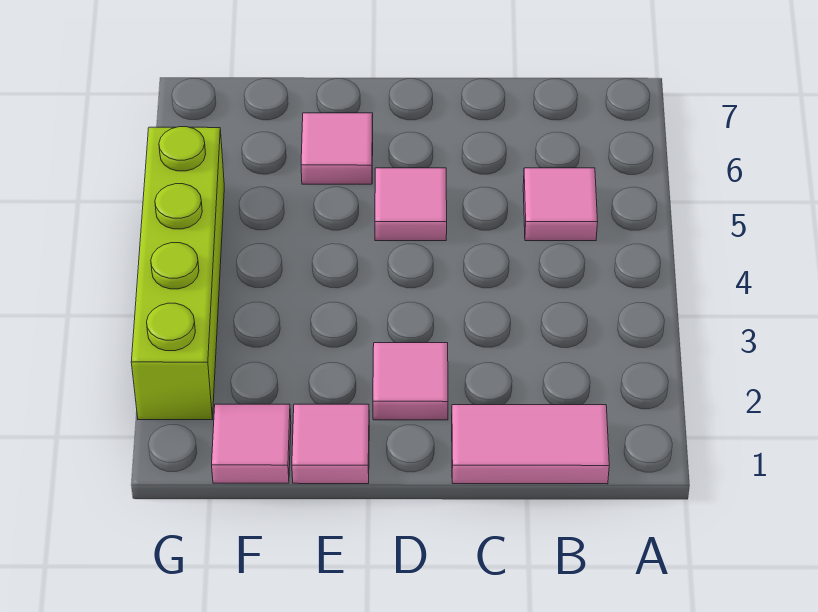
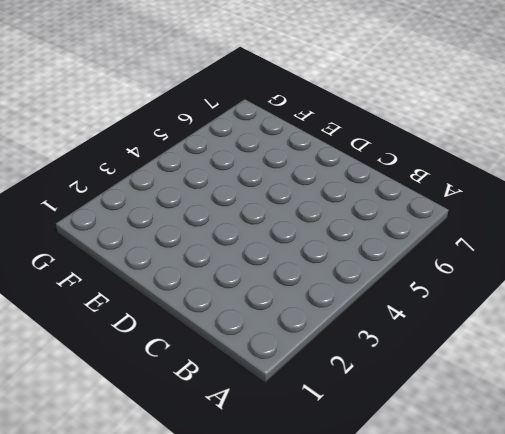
none -> pink 1x2 tile [452,405,609,484]
none -> pink 1x1 tile [523,168,598,241]

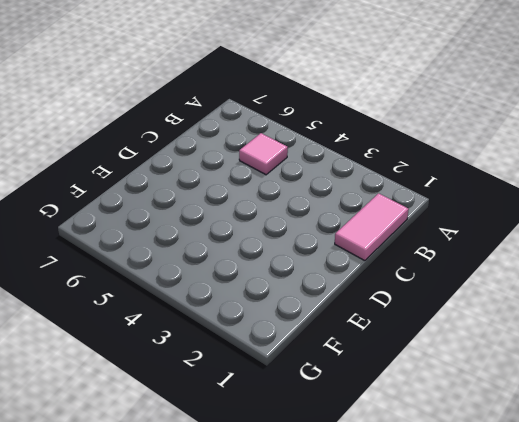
none -> pink 1x1 tile [373,343,448,420]
none -> pink 1x1 tile [375,168,447,241]

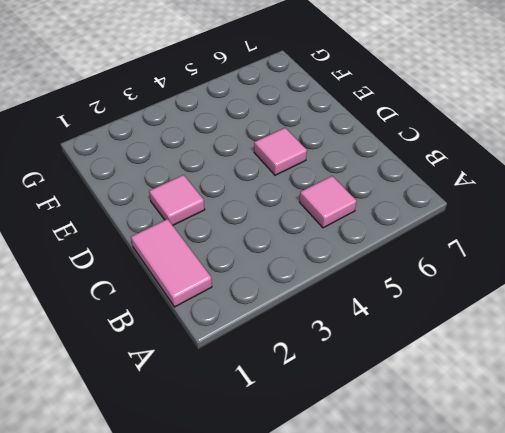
none -> pink 1x1 tile [292,404,369,484]
none -> pink 1x1 tile [301,113,373,184]

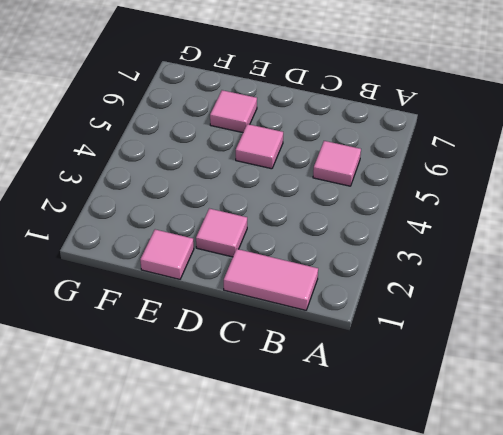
none -> pink 1x1 tile [212,404,291,483]
none -> lime 1x4 brick [131,127,224,420]

